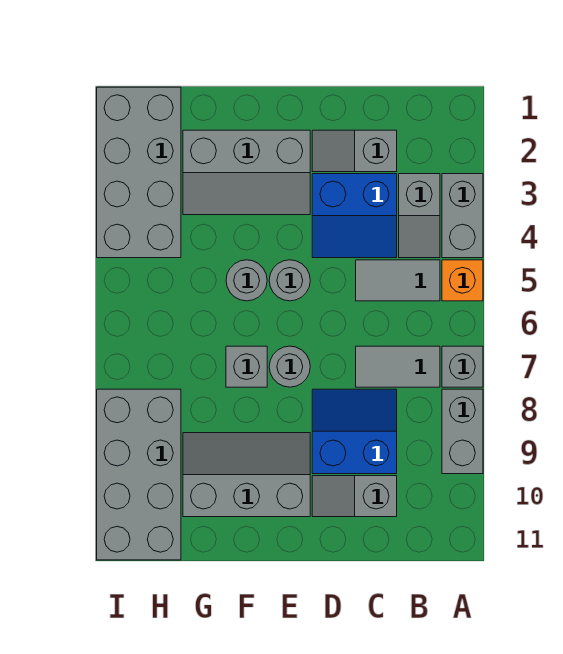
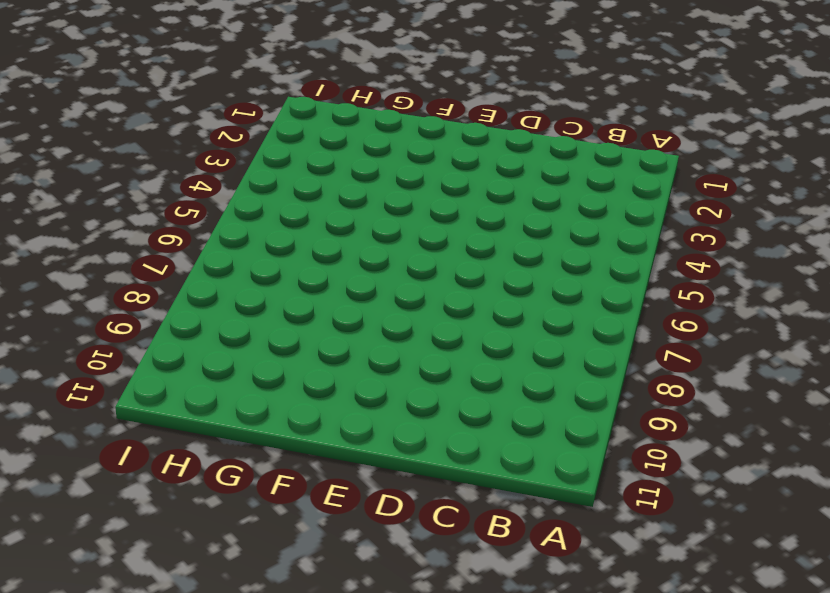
none -> grey 1x2 brick [442,174,483,258]
none -> orange 1x1 brick [442,260,483,301]
none -> grey 1x1 brick [442,346,483,387]

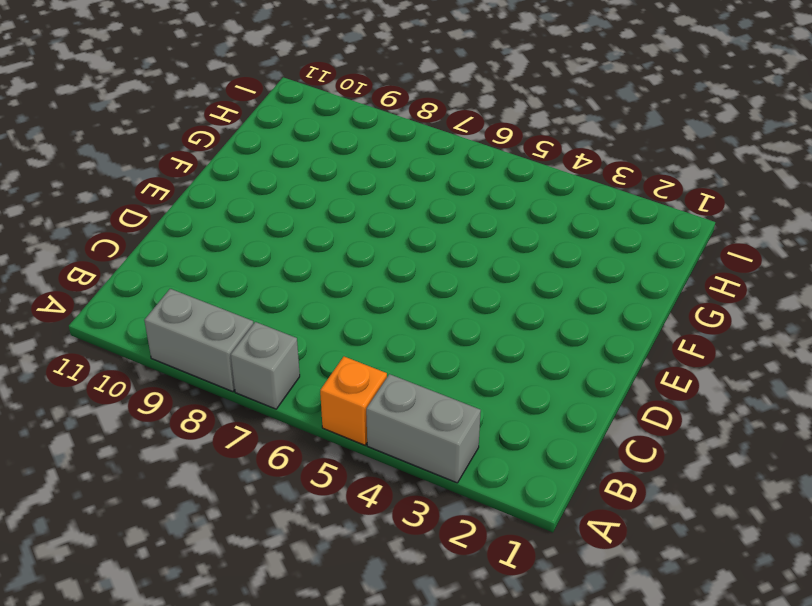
none -> grey 1x2 slope [399,174,440,258]
none -> grey 1x2 tile [356,260,440,301]
none -> grey 1x2 tile [356,346,440,387]

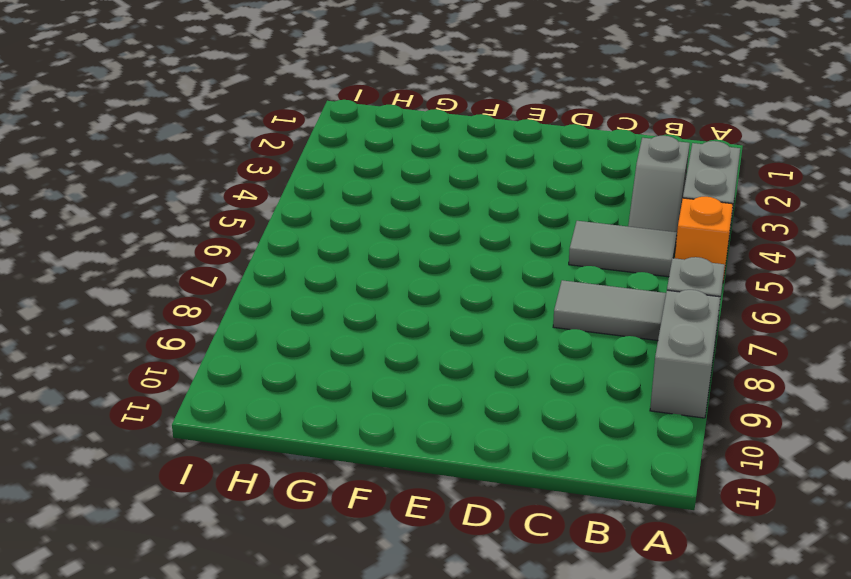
none -> grey 1x2 slope [312,130,397,172]
none -> blue 2x2 slope [312,174,397,258]
none -> blue 2x2 slope [312,389,397,474]

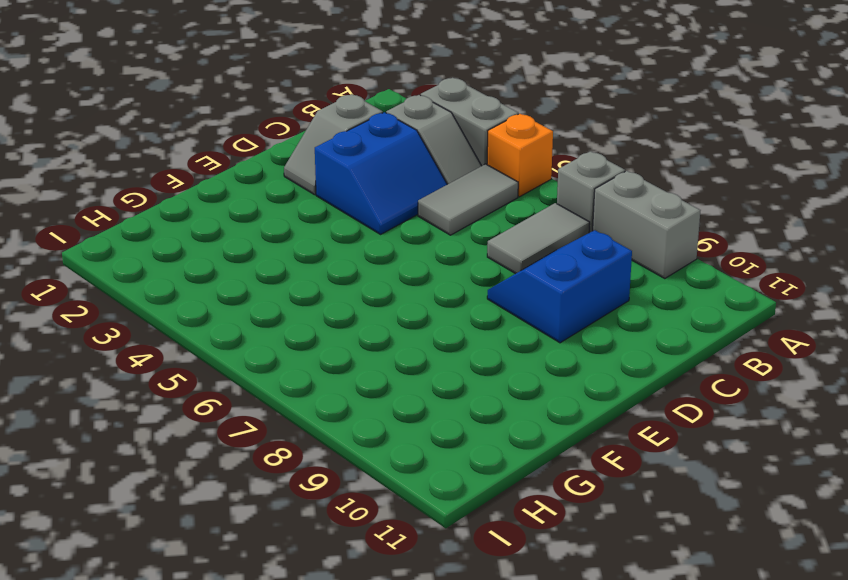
none -> grey 1x2 slope [312,476,397,517]
none -> grey 2x3 slope [183,130,310,215]
none -> grey 1x1 round brick [269,260,310,301]

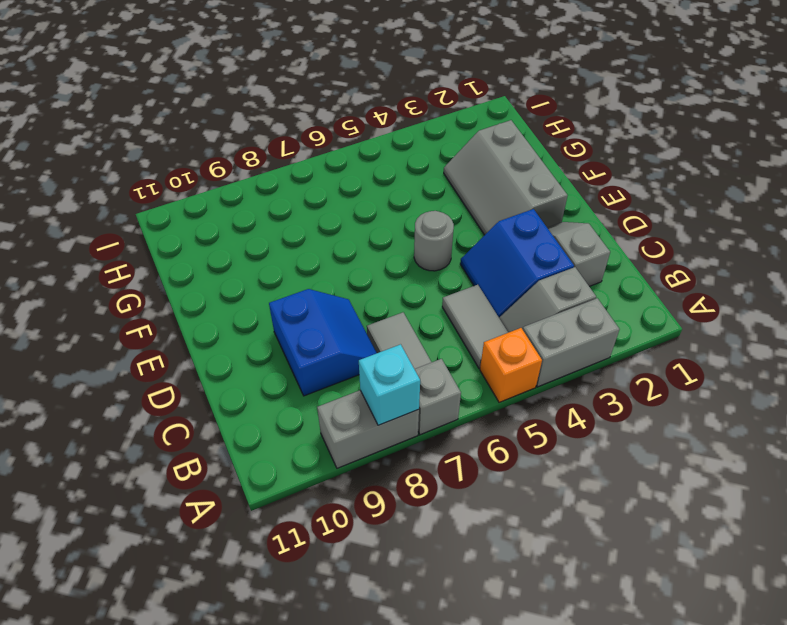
cyan 1x1 brick [359,344,420,425] -> none
none -> grey 1x2 slope [312,476,397,517]
none -> grey 1x1 round brick [269,346,310,387]
none -> grey 2x3 slope [183,433,310,517]

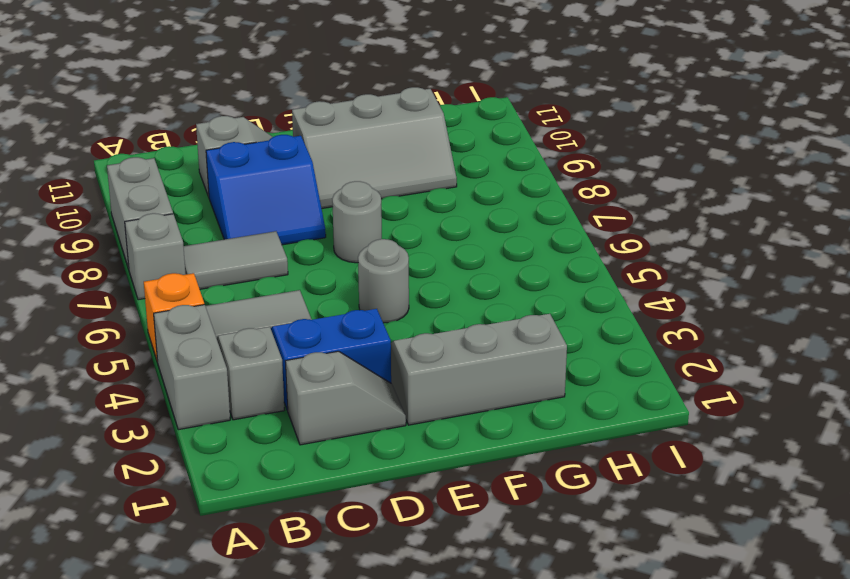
none -> grey 1x1 round brick [226,260,267,301]
none -> grey 1x1 brick [226,346,267,387]
none -> grey 2x4 brick [97,87,181,258]

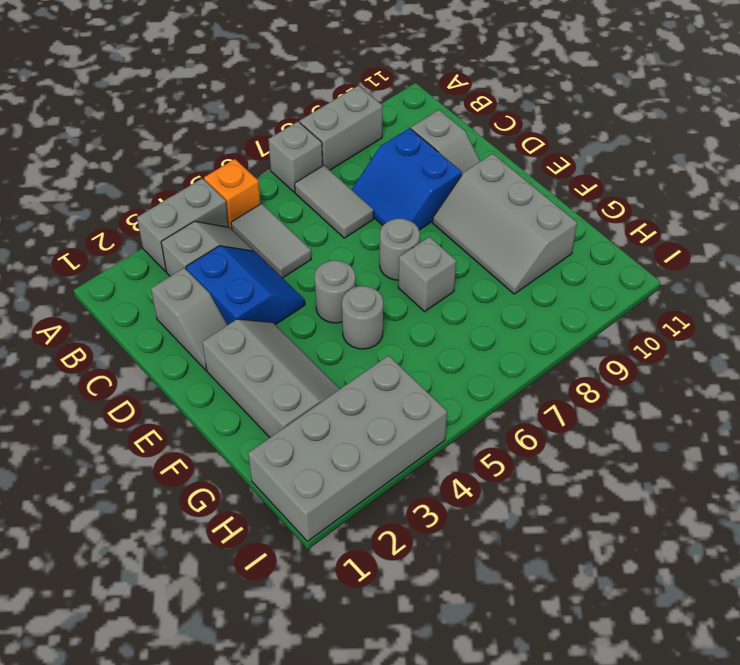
none -> grey 2x4 brick [97,389,181,560]

